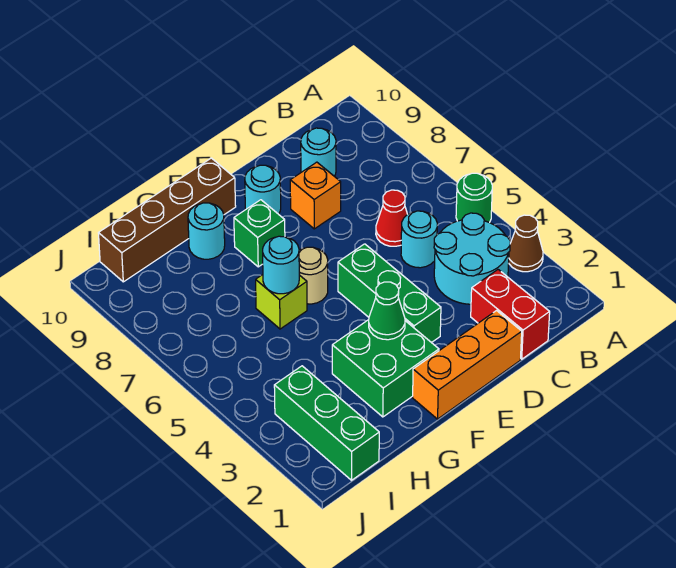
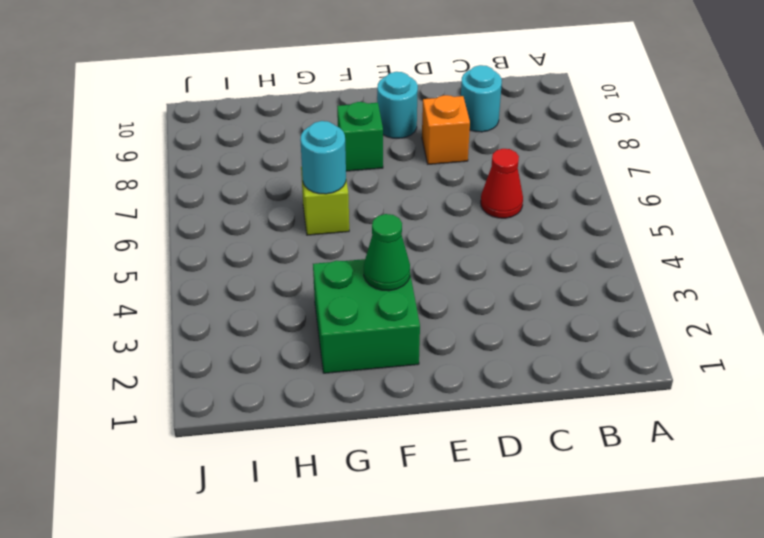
none -> brown 1x1 cone [509,215,543,272]
none -> green 1x1 round brick [456,173,492,222]
none -> cyan 2x2 round brick [434,213,510,304]

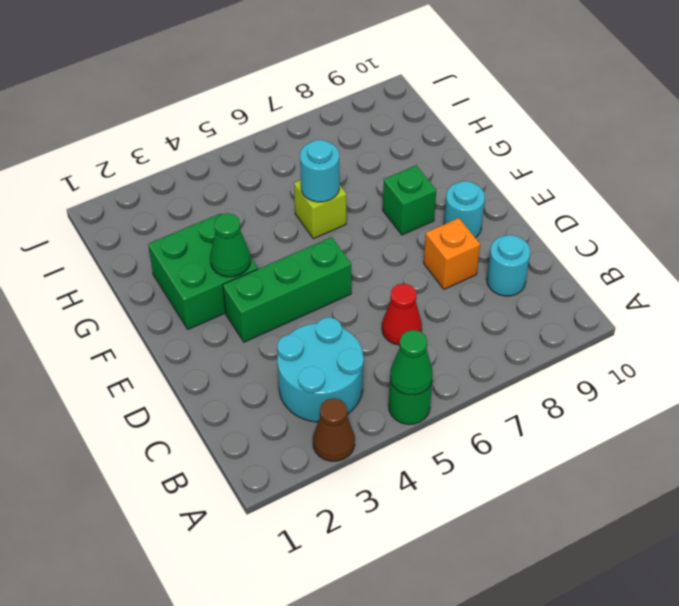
green 1x1 cone [390,330,433,395] -> none
none -> red 1x2 brick [471,270,550,359]
none -> cyan 1x1 round brick [401,211,437,268]
none -> orange 1x3 brick [413,311,522,419]

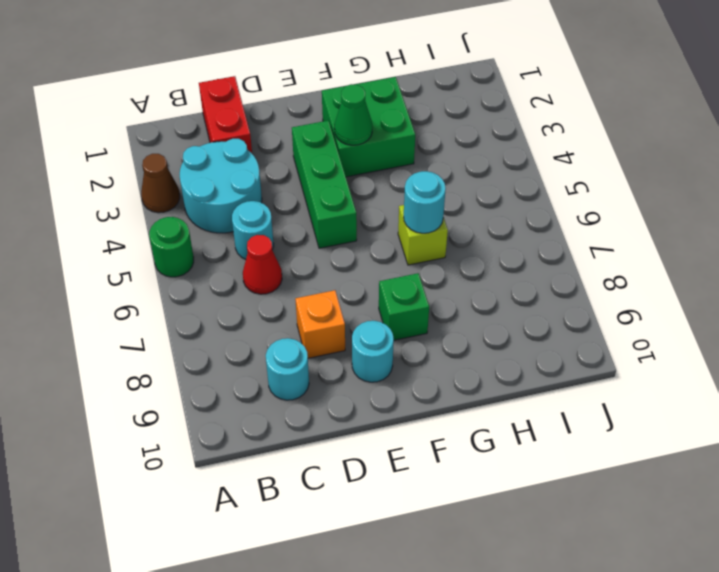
none -> orange 1x3 brick [413,311,522,419]
none -> tan 1x1 round brick [299,247,328,304]
none -> brown 1x4 brick [99,158,236,282]

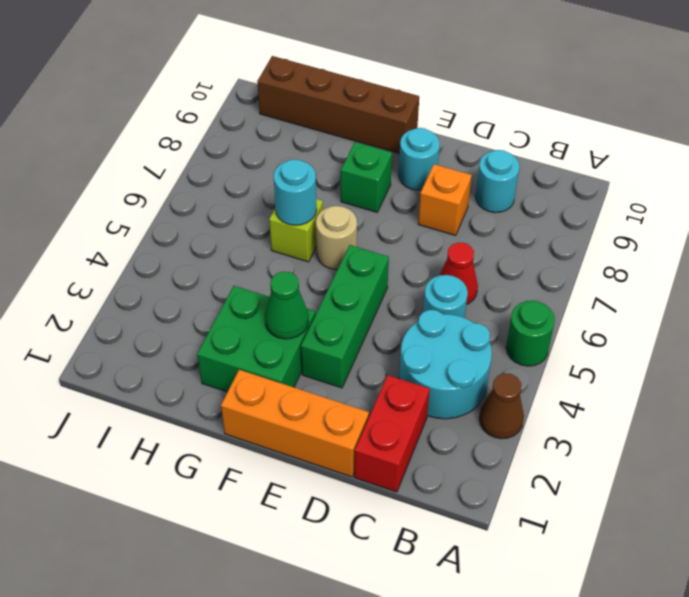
none -> cyan 1x1 round brick [188,203,225,259]
none -> green 1x3 brick [274,366,379,480]

